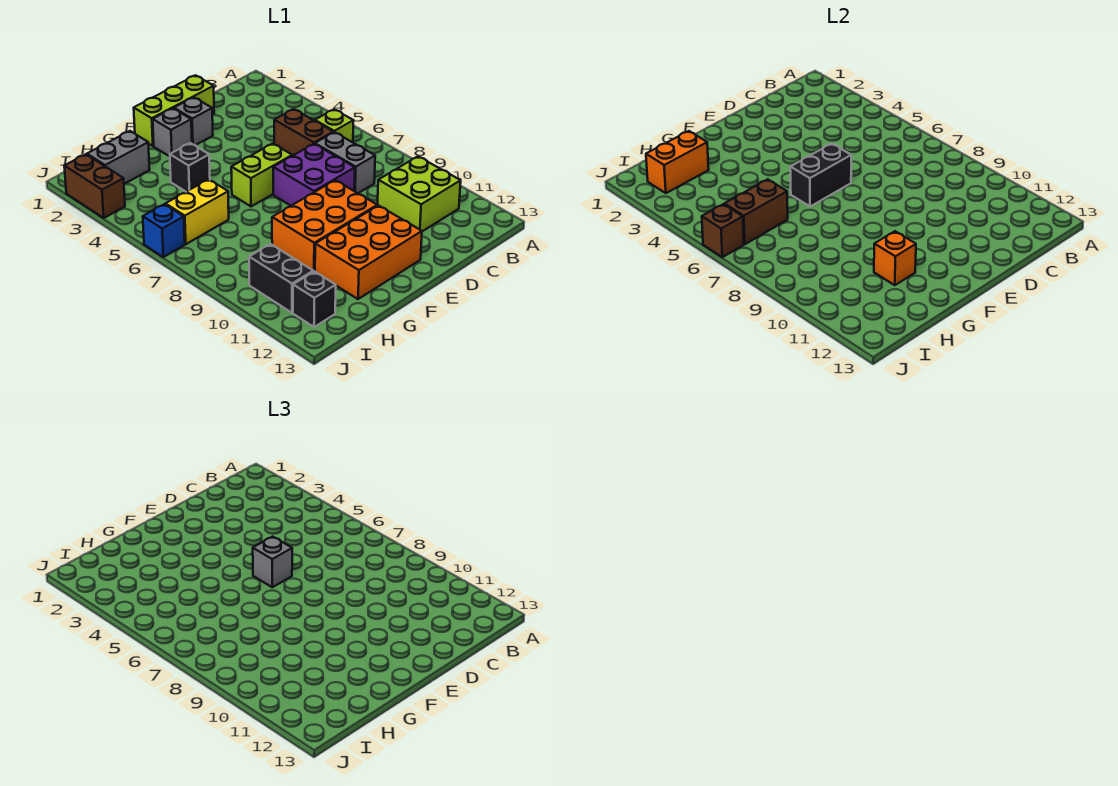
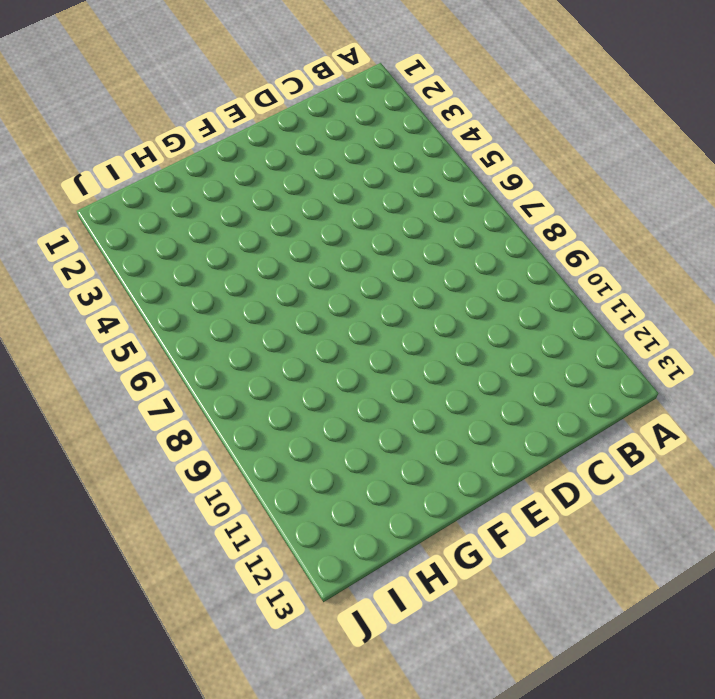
none -> lime 1x1 brick [315,109,353,142]
none -> lime 2x2 brick [377,156,461,231]
none -> brown 1x2 brick [274,109,333,156]

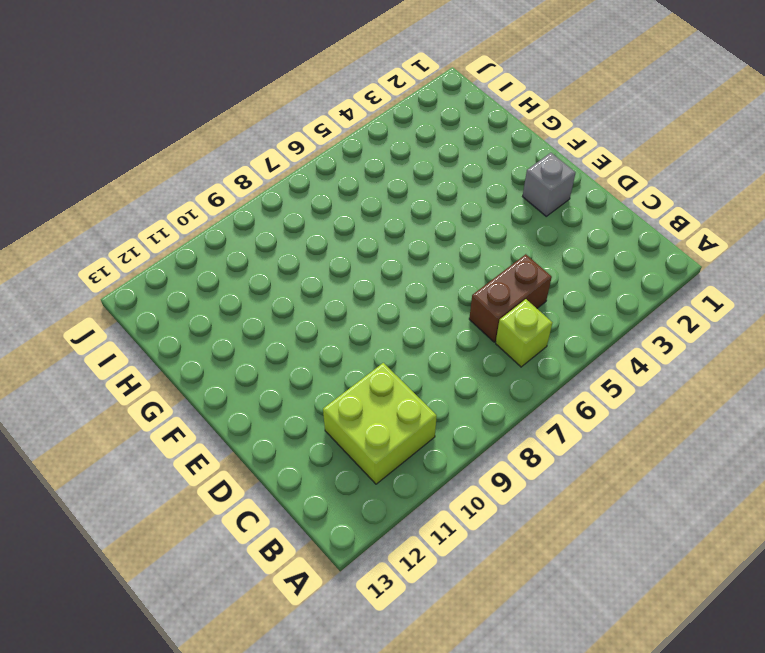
none -> grey 1x2 brick [315,132,375,193]
none -> lime 1x3 brick [134,75,214,146]
none -> purple 2x2 brick [273,144,355,206]

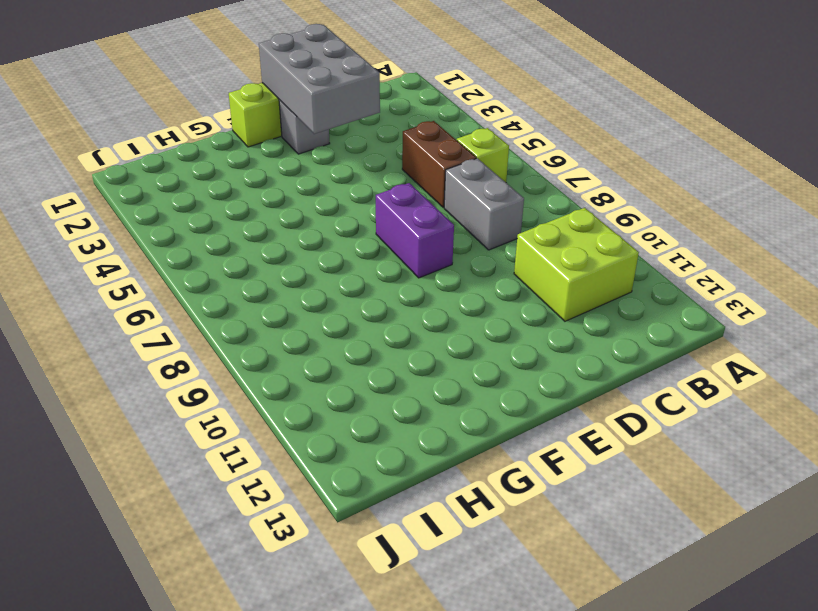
grey 2x3 brick [259,24,380,134] -> none
purple 1x2 brick [376,183,454,278] -> purple 2x2 brick [273,144,355,206]
none -> lime 1x2 brick [231,144,292,206]
none -> orange 2x3 brick [272,180,377,272]
none -> orange 2x3 brick [315,206,422,299]

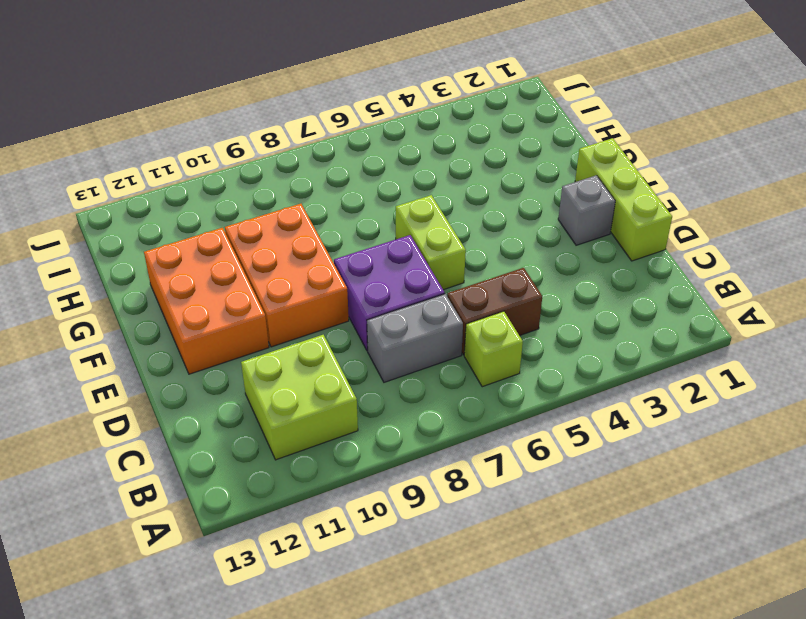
none -> grey 1x1 brick [153,108,192,156]
none -> black 1x1 brick [170,143,210,192]
none -> grey 1x2 brick [87,131,150,184]

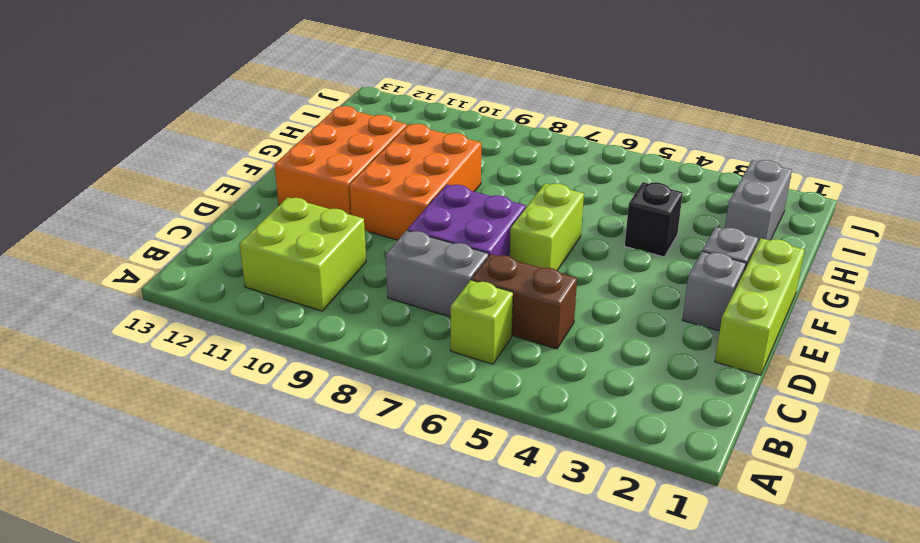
none -> yellow 1x2 brick [165,179,229,244]
none -> black 1x2 brick [249,244,313,313]
none -> black 1x1 brick [293,271,336,327]

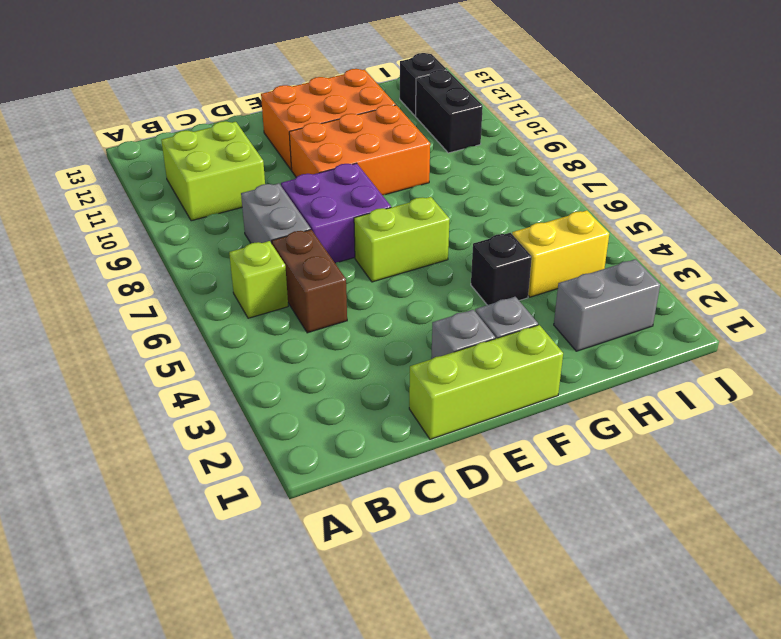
yellow 1x2 brick [512,210,609,297] -> yellow 1x2 brick moved to [165,179,229,244]
none -> brown 1x2 brick [64,154,125,218]
none -> blue 1x1 brick [143,204,185,257]
none -> black 1x2 brick [790,144,851,206]

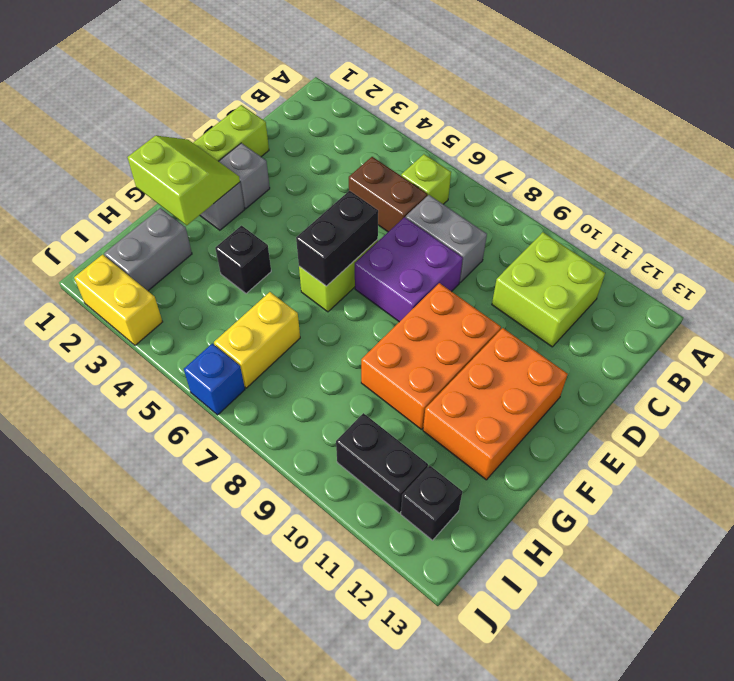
lime 2x2 slope [128,136,240,225] -> none
yellow 1x2 brick [74,255,163,345] -> brown 1x2 brick [64,154,125,218]
none -> orange 1x1 brick [874,231,916,285]
none -> orange 1x2 brick [646,131,709,193]
none -> brown 1x2 brick [724,179,788,244]

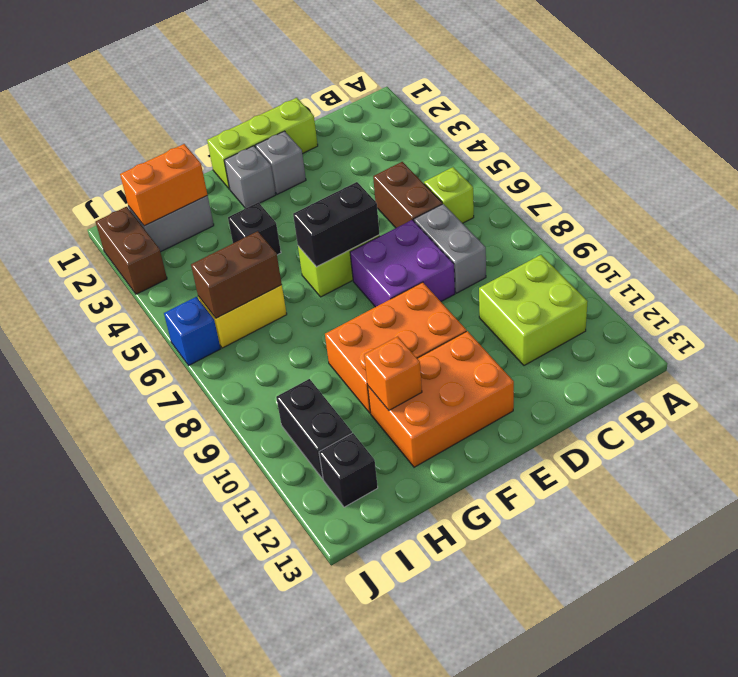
none -> brown 1x1 brick [702,204,744,257]
none -> grey 1x1 brick [253,537,292,587]

